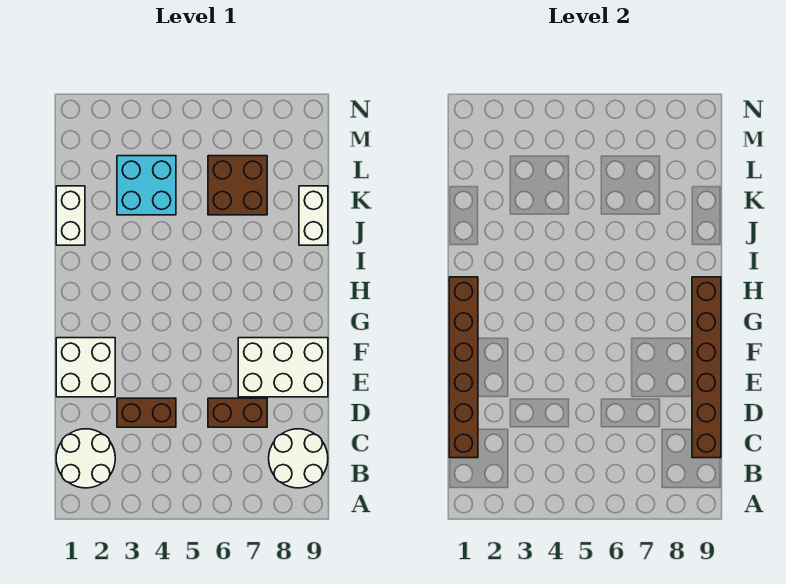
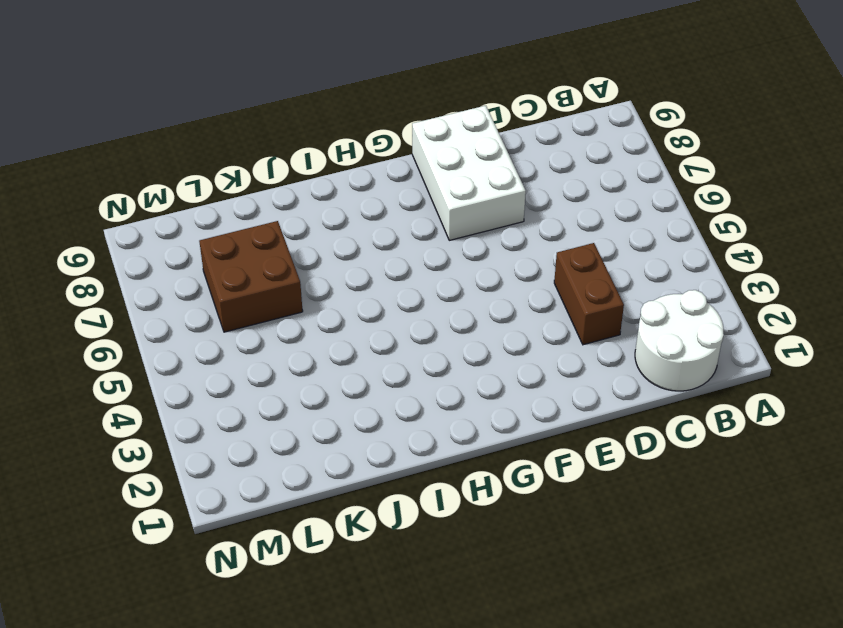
none -> white 2x2 round brick [269,429,328,488]
none -> brown 1x2 brick [208,398,267,427]
none -> white 2x2 brick [56,338,115,397]

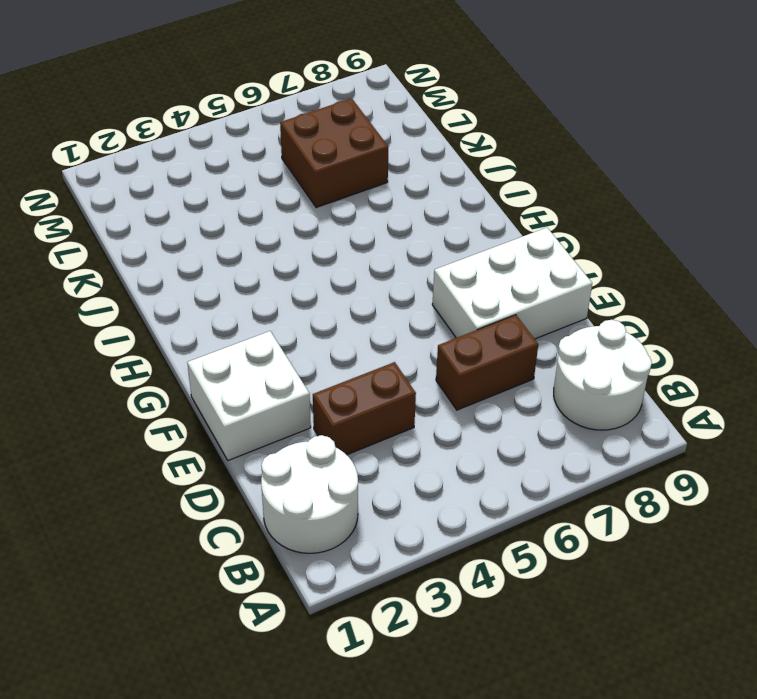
none -> white 1x2 brick [56,186,85,245]
none -> white 1x2 brick [299,186,328,245]
none -> cyan 2x2 brick [117,156,176,215]

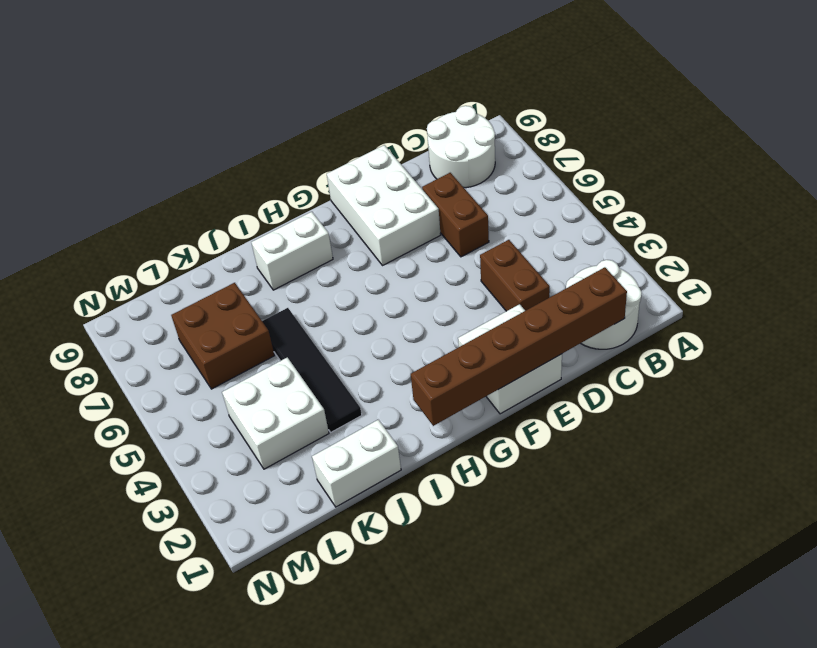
white 1x2 brick [251,212,333,290] -> white 1x2 brick moved to [299,186,328,245]
black 1x4 tile [262,308,362,432] -> none
white 2x2 brick [222,357,329,469] -> cyan 2x2 brick [117,156,176,215]
none -> brown 1x6 brick [692,277,721,458]

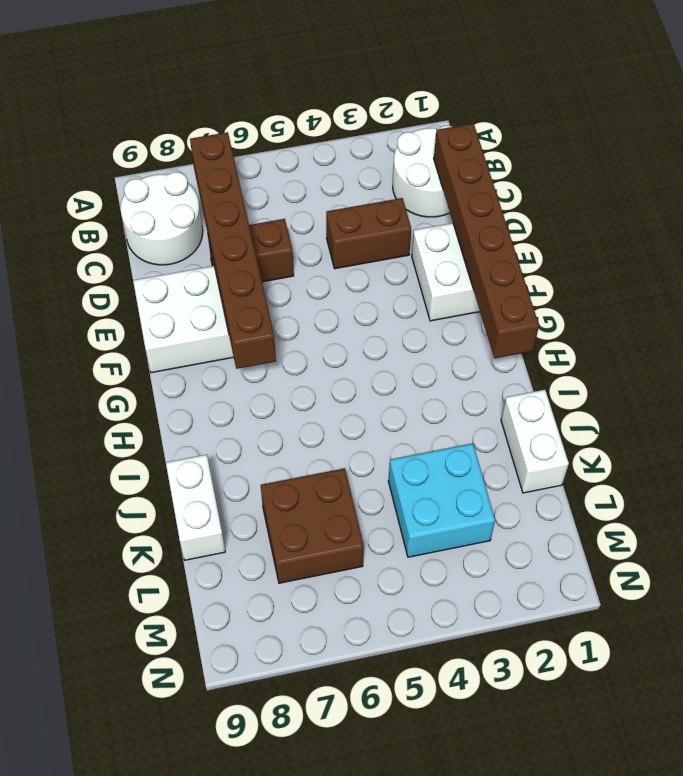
brown 1x6 brick [190,132,276,369] -> brown 1x6 brick moved to [692,277,721,458]

